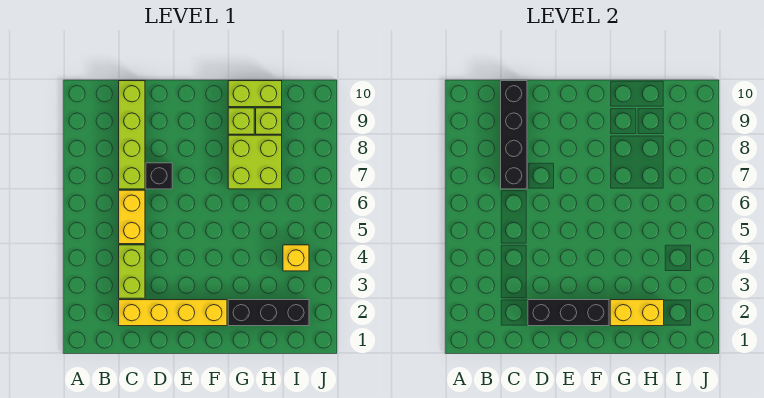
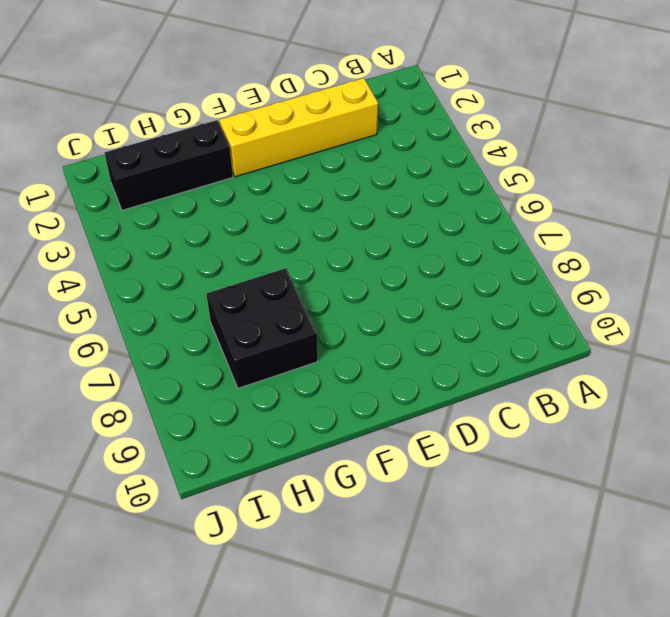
black 2x2 brick [207,268,318,388] -> lime 2x2 brick [228,135,282,189]
none -> lime 1x2 brick [119,245,145,298]
none -> yellow 1x2 brick [119,190,145,244]
none -> lime 1x4 brick [119,81,145,189]

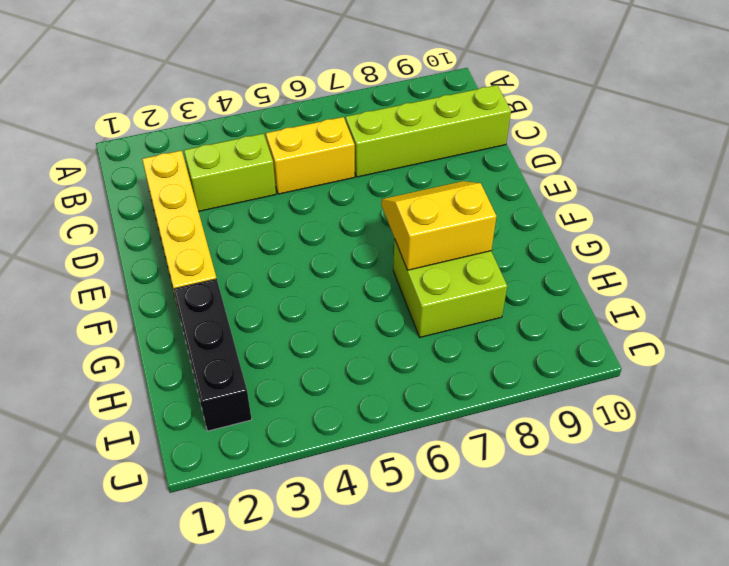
yellow 2x2 slope [381,181,496,270] -> none
none -> black 1x1 brick [146,163,172,189]
none -> lime 1x1 brick [228,108,254,134]
none -> lime 1x2 brick [228,81,282,107]

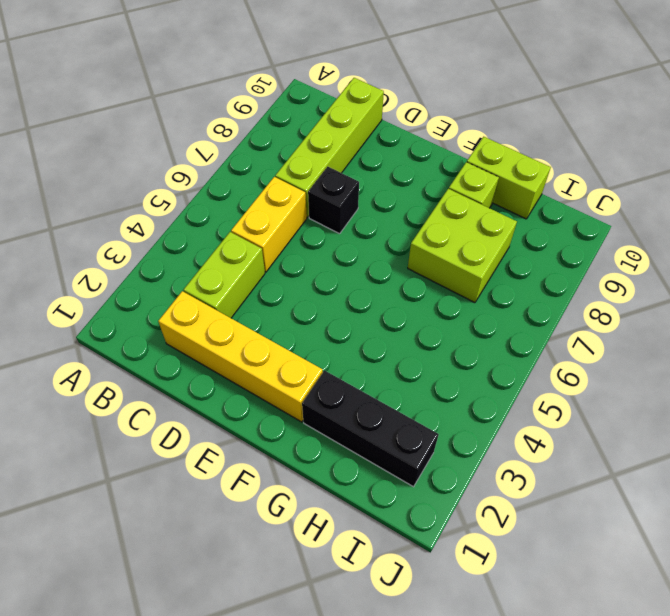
none -> lime 1x1 brick [256,108,282,134]
none -> yellow 1x1 brick [283,245,309,271]
none -> black 1x4 brick [501,81,527,189]

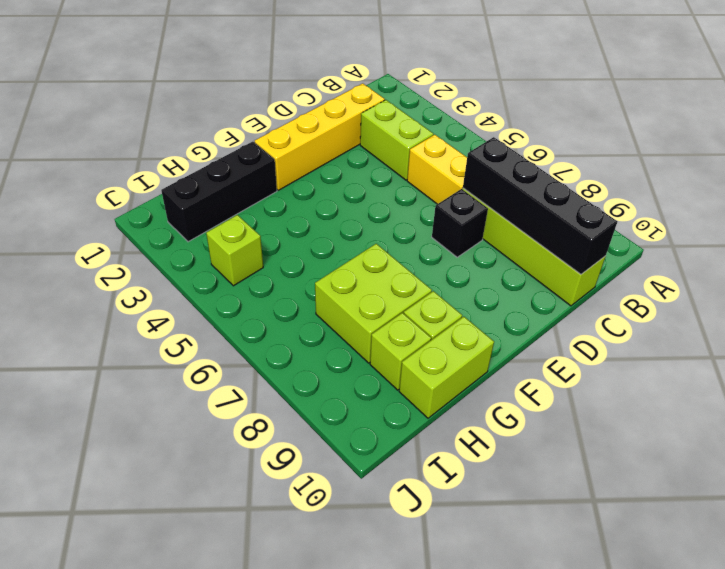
lime 1x1 brick [206,215,263,286] -> yellow 1x1 brick [283,245,309,271]
none -> black 1x3 brick [528,300,609,326]
none -> yellow 1x2 brick [610,300,664,326]

